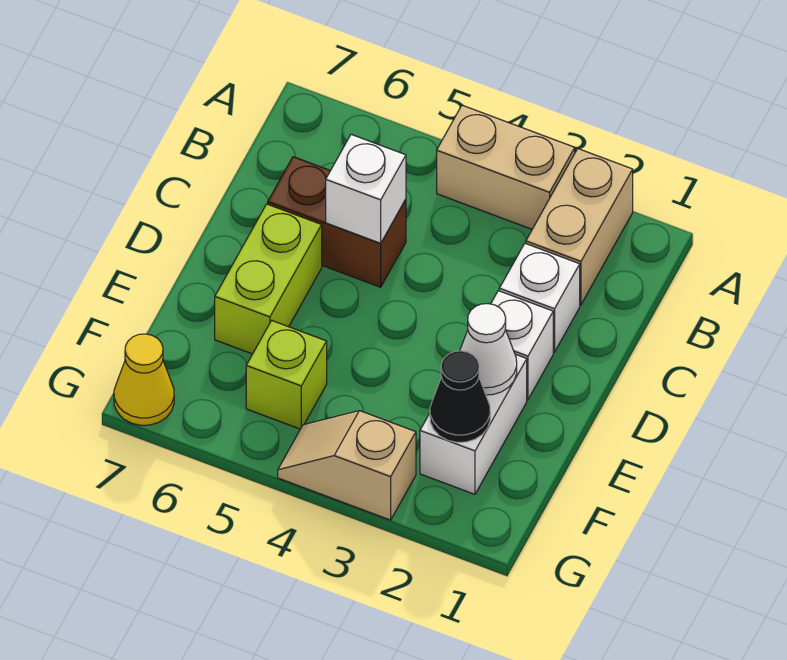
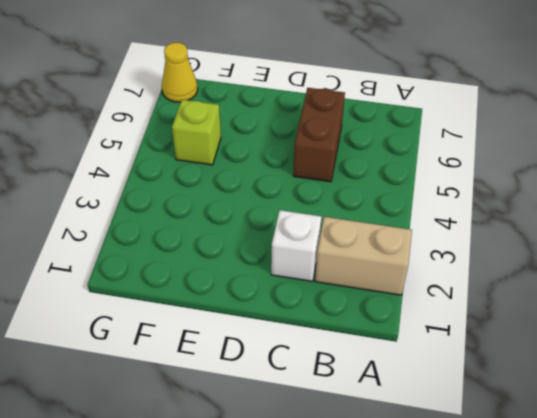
none -> tan 1x2 brick [437,105,575,229]
none -> white 1x1 brick [491,291,553,400]
none -> lime 1x2 brick [215,204,322,354]

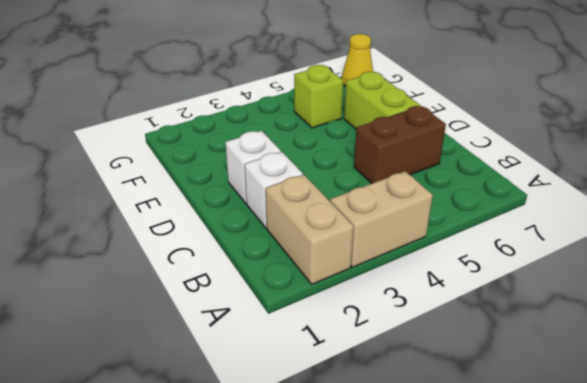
none -> white 1x2 brick [420,354,527,494]
none -> tan 1x2 slope [278,411,416,520]
none -> white 1x1 brick [326,134,406,243]

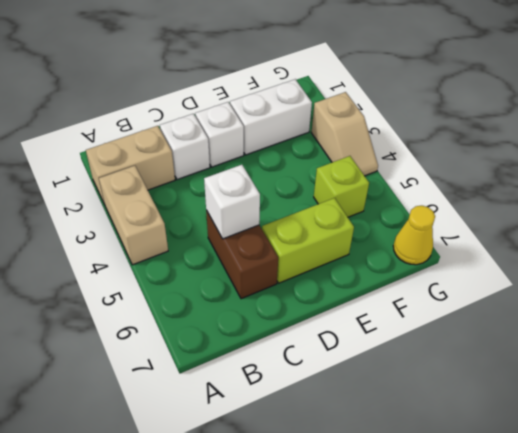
none -> white 1x1 cone [460,304,517,395]
none -> black 1x1 cone [430,351,490,442]

